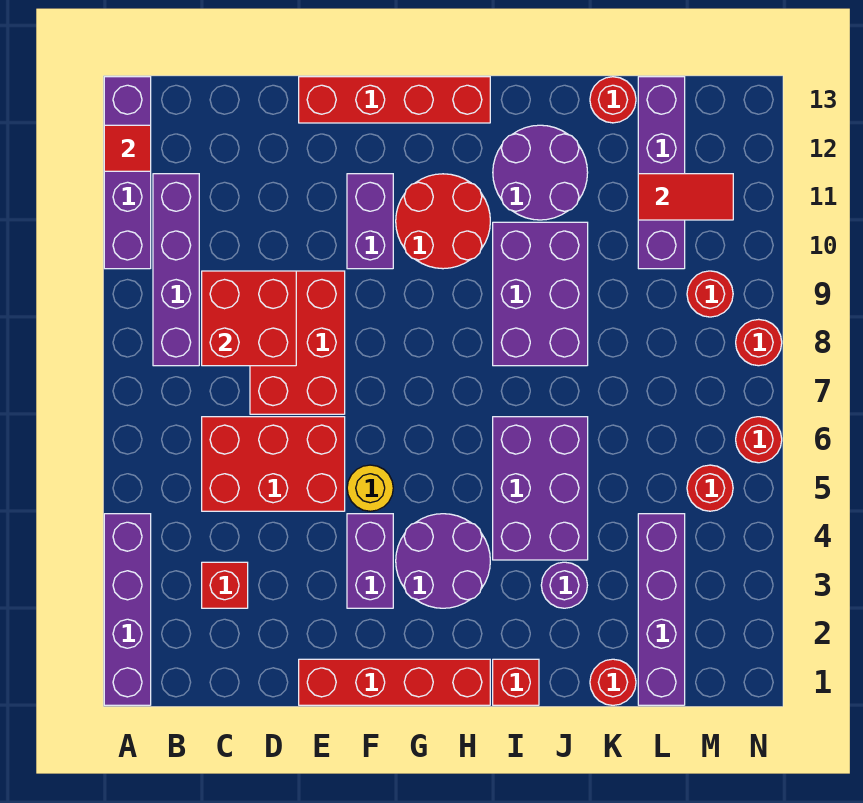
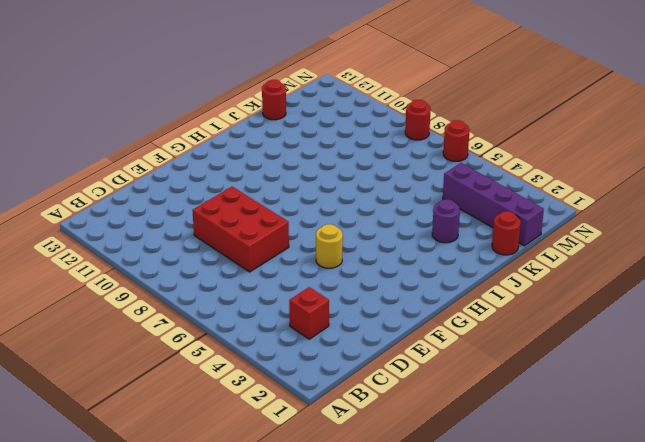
none -> purple 1x4 brick [104,514,151,705]
none -> purple 1x4 brick [104,77,151,269]
none -> purple 1x4 brick [153,174,199,366]

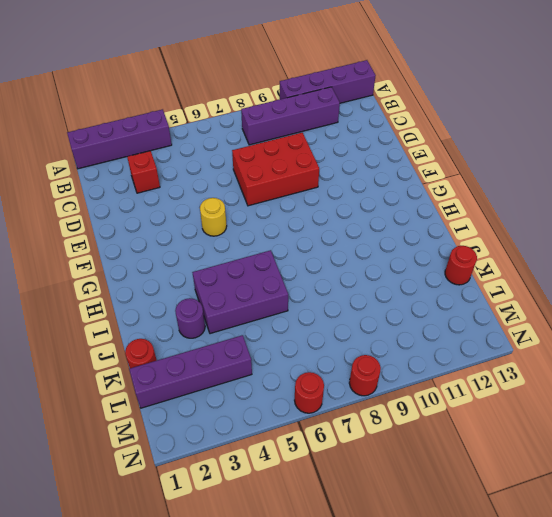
none -> red 2x3 brick [202,417,345,511]
none -> red 1x4 brick [299,659,490,705]
none -> red 1x4 brick [299,77,490,123]

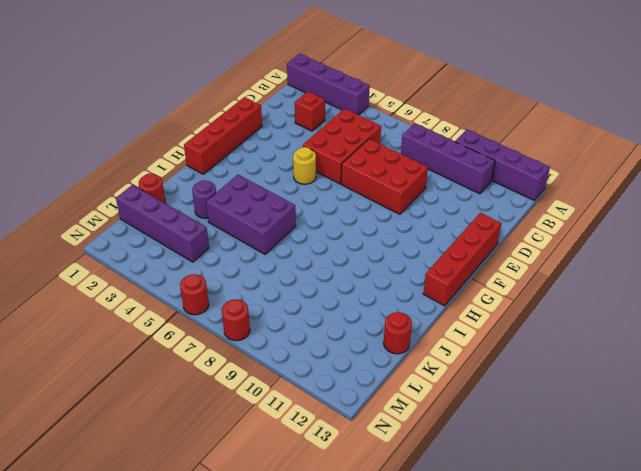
none -> purple 1x2 brick [347,514,393,608]
none -> purple 1x2 brick [347,174,393,269]
none -> purple 2x2 round brick [396,514,490,608]

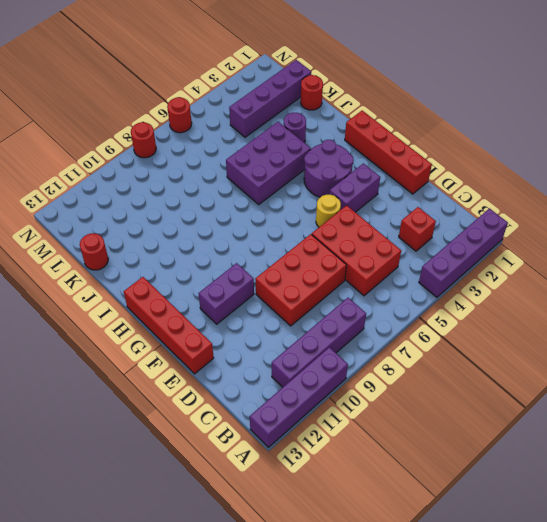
none -> red 2x2 round brick [396,174,490,269]
none -> red 1x1 brick [493,659,539,705]
none -> purple 2x3 brick [493,222,588,366]

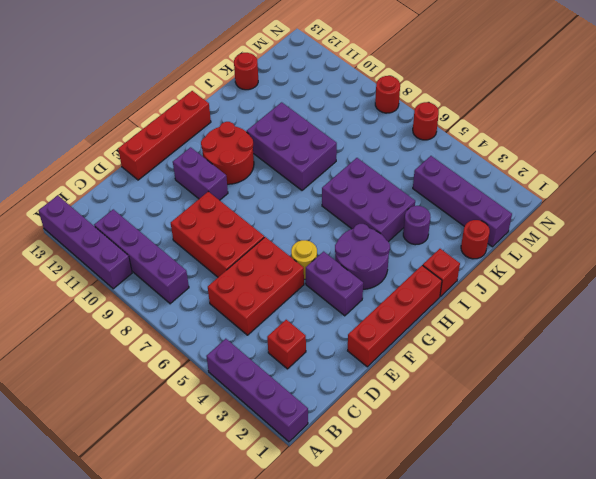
none -> purple 2x2 round brick [493,125,588,220]
none -> purple 1x4 brick [638,77,685,269]
none -> red 1x1 round brick [687,465,733,511]

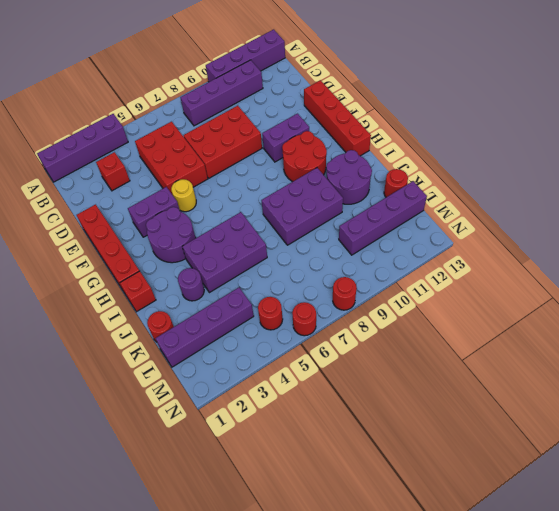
none -> red 1x1 round brick [687,271,733,317]
none -> red 1x1 tile [104,125,151,171]
none -> red 2x2 brick [202,271,296,366]

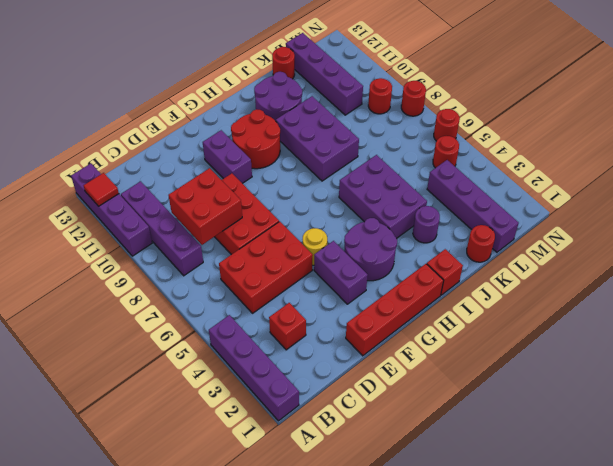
none -> red 1x4 brick [299,77,490,123]
none -> red 1x2 tile [638,174,733,220]

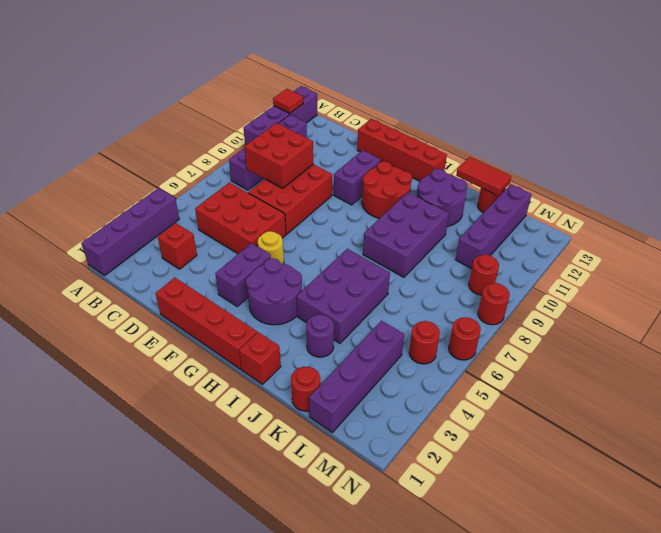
red 1x2 tile [456,157,511,196] -> red 1x2 tile moved to [638,174,733,220]

